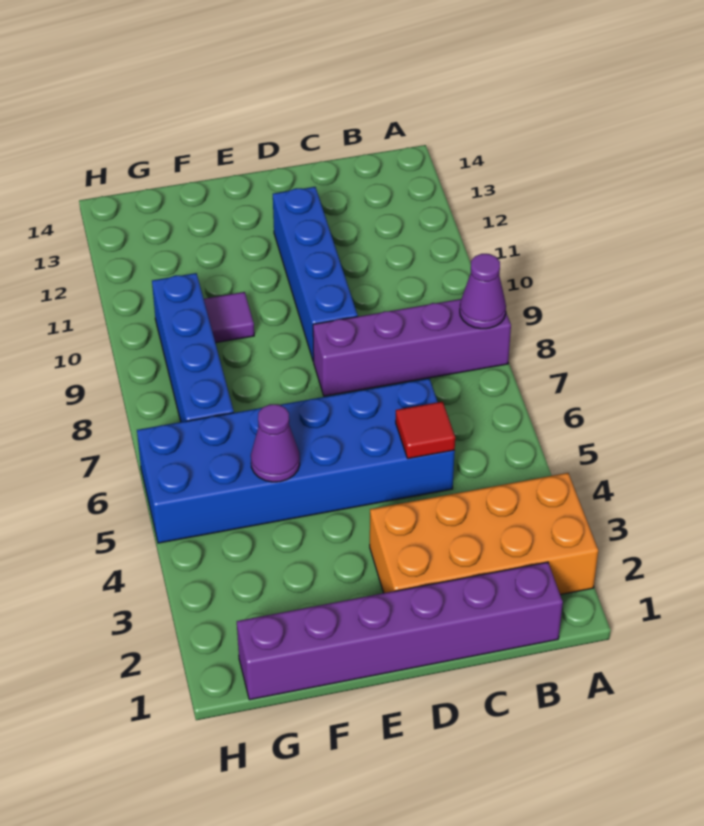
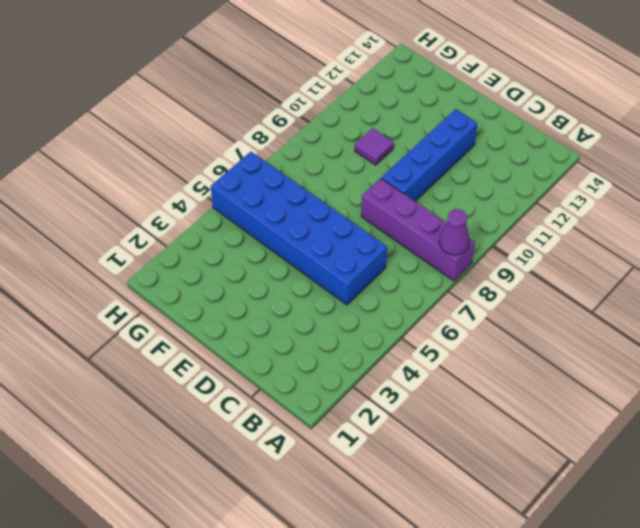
none -> orange 2x4 brick [370,473,598,595]
none -> purple 1x6 brick [237,562,563,700]

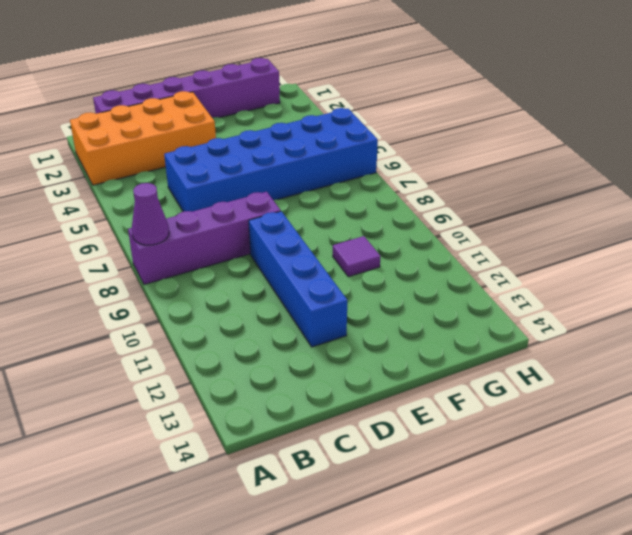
none -> blue 1x4 brick [152,273,234,422]
none -> red 1x1 tile [396,402,455,459]

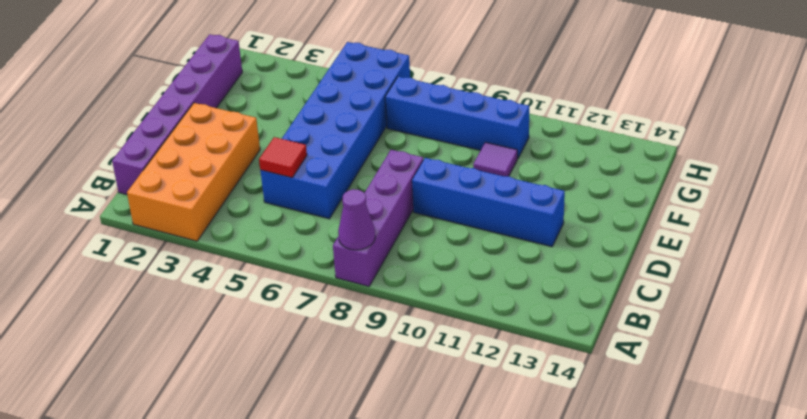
none -> purple 1x1 cone [251,404,300,482]

